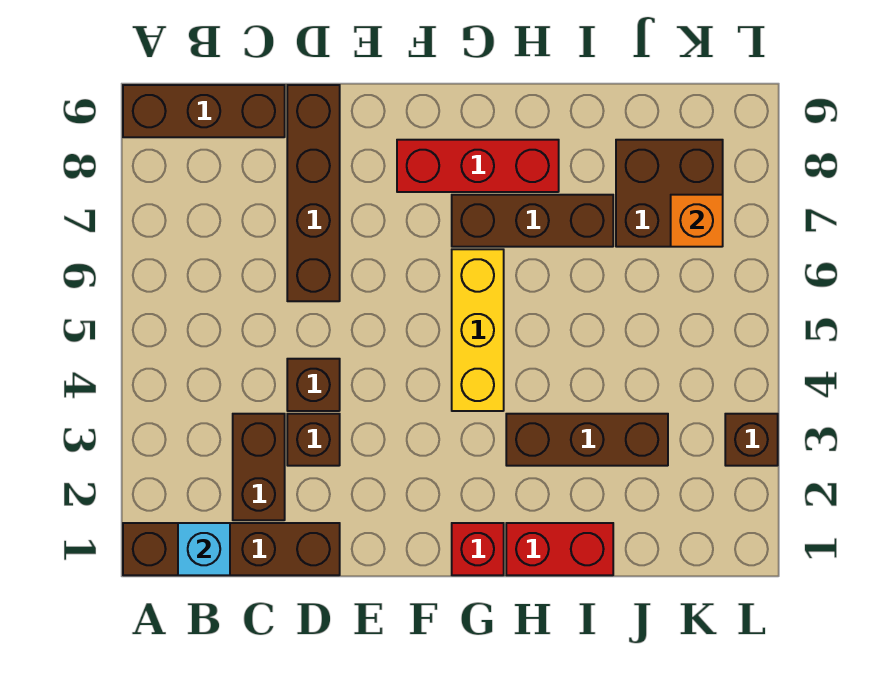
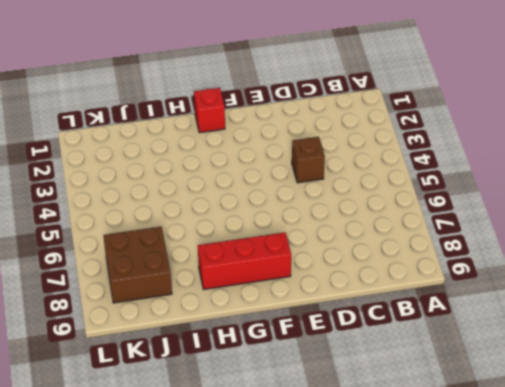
none -> brown 1x4 brick [123,523,340,575]
none -> brown 1x3 brick [123,85,285,137]
none -> brown 1x2 brick [233,414,285,520]

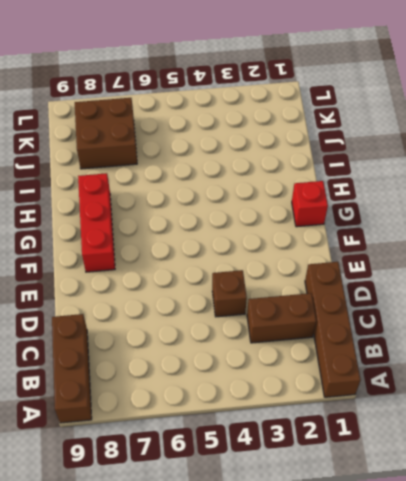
none -> brown 1x1 brick [287,414,340,466]
none -> brown 1x4 brick [287,85,340,301]
none -> yellow 1x3 brick [452,249,504,411]

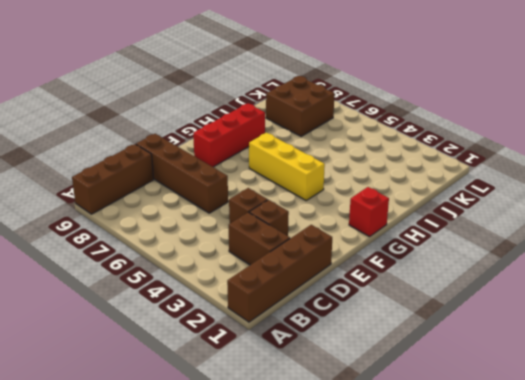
none -> brown 1x3 brick [452,195,613,247]
none -> red 1x2 brick [506,523,613,575]
none -> brown 1x3 brick [506,414,668,466]

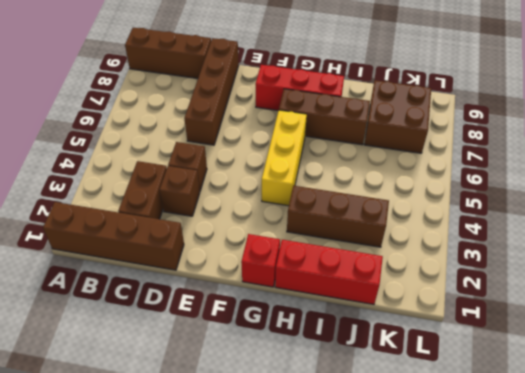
red 1x3 brick [275,240,383,304] -> red 1x2 brick [506,523,613,575]
none -> brown 1x1 brick [725,414,778,466]
none -> cyan 1x1 brick [178,523,230,575]
none -> orange 1x1 brick [671,195,723,247]

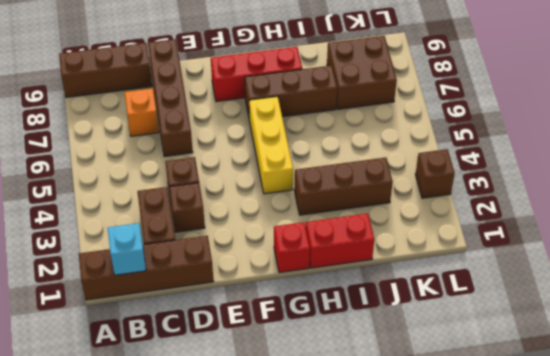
orange 1x1 brick [124,88,159,136] -> orange 1x1 brick moved to [671,195,723,247]

